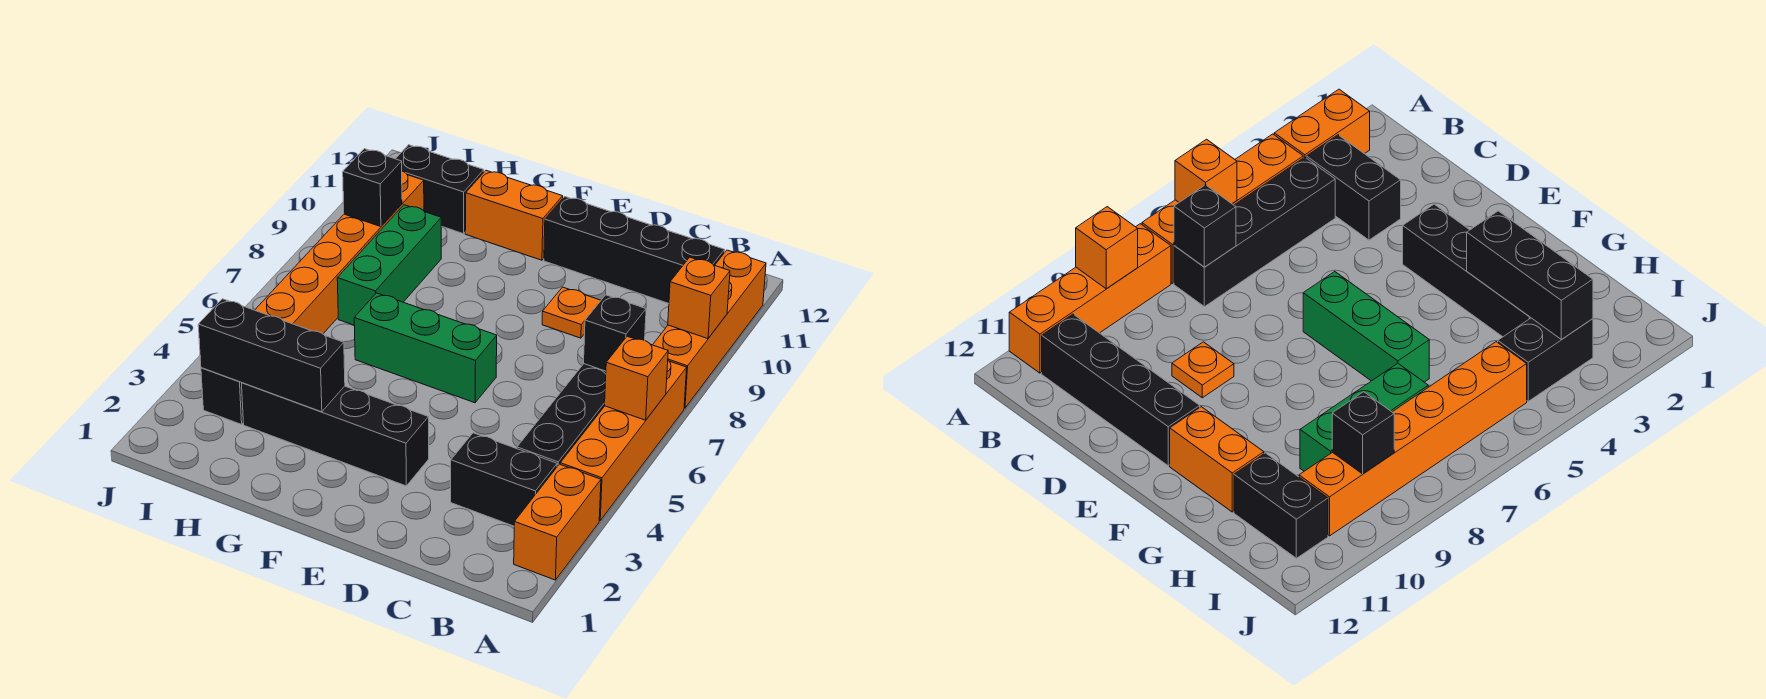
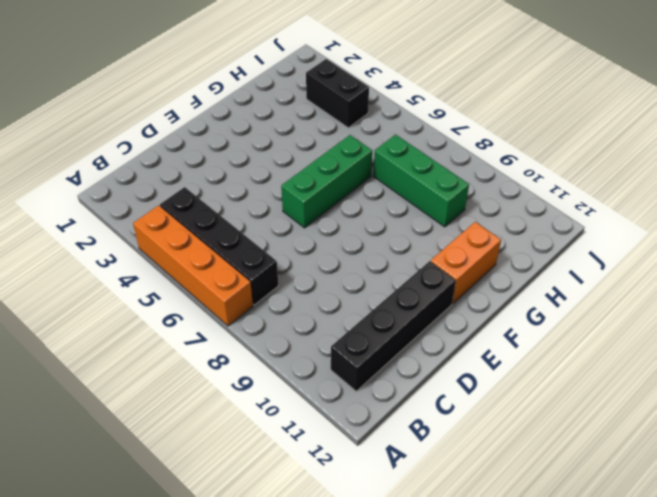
none -> orange 1x2 brick [514,464,601,580]
none -> orange 1x4 brick [653,250,766,408]
none -> black 1x2 brick [451,433,557,526]

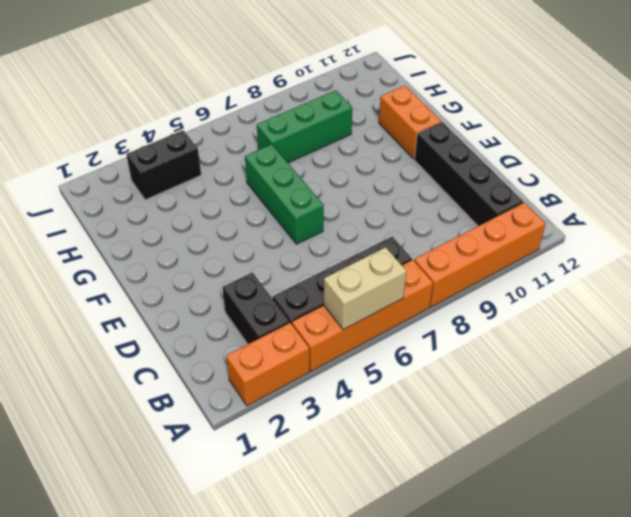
tan 1x2 brick [324,247,407,330] -> orange 1x1 brick [605,336,668,420]
none -> orange 1x1 plate [542,287,601,338]
none -> black 1x4 brick [242,383,429,486]
none -> black 1x2 brick [396,145,484,234]

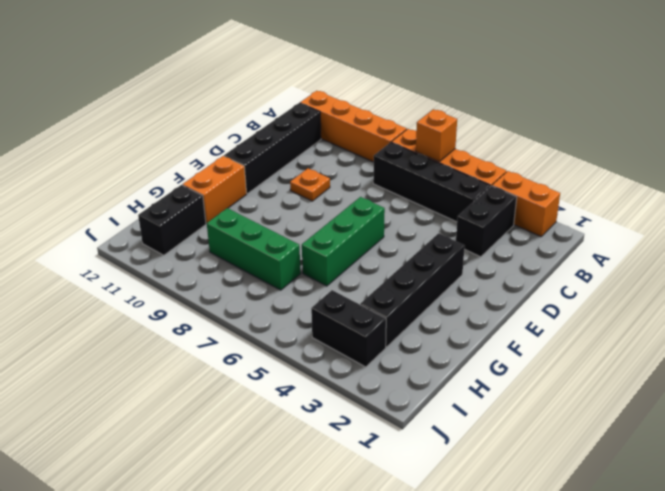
none -> orange 1x6 brick [255,171,424,334]
none -> orange 1x1 brick [668,257,730,339]
none -> black 1x1 brick [584,295,646,371]

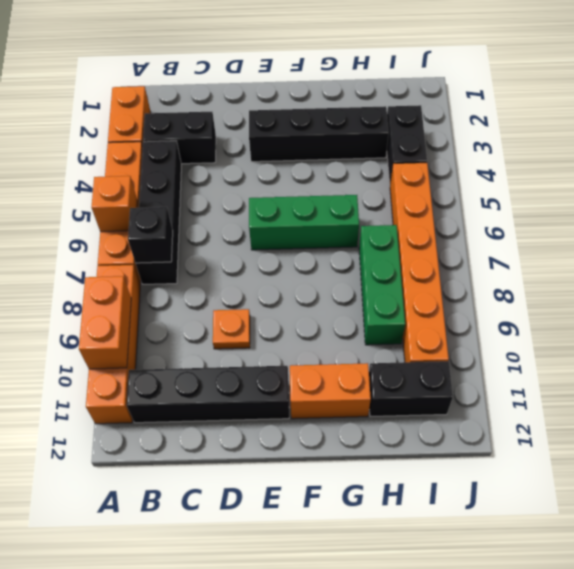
orange 1x2 brick [79,276,131,369] -> orange 1x1 brick [668,257,730,339]
none -> black 1x3 brick [198,299,345,412]
none -> black 1x1 brick [343,149,402,227]

